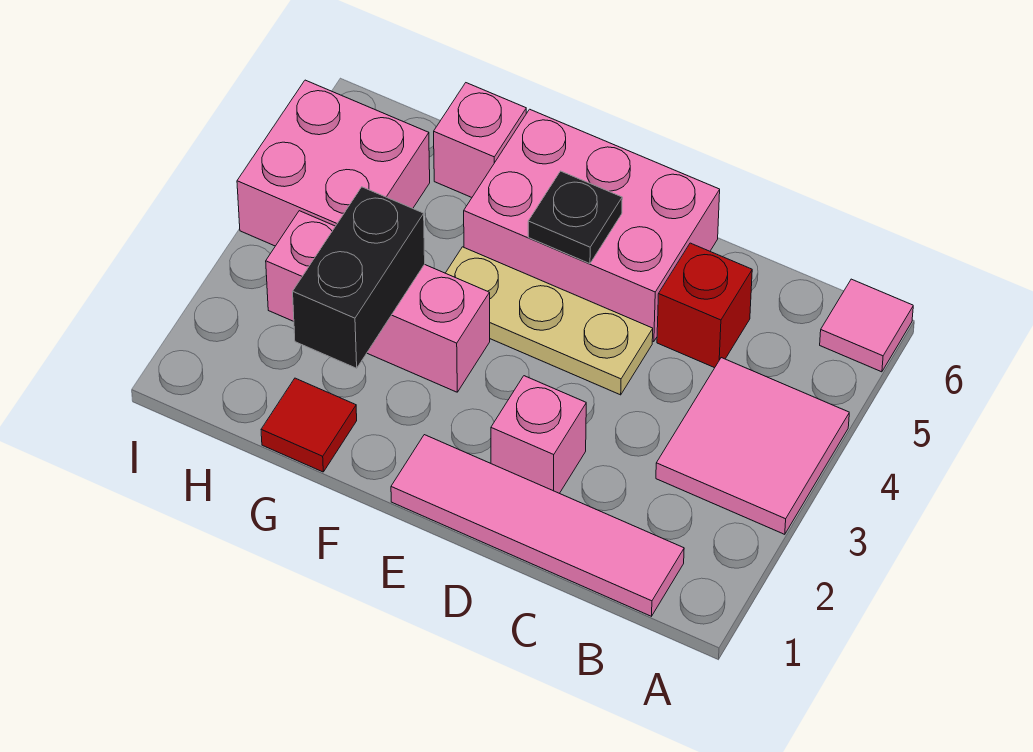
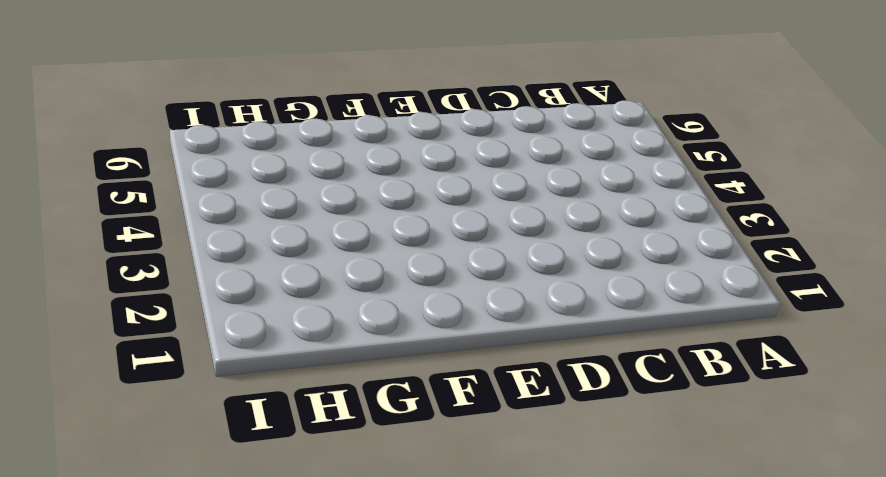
none -> pink 2x2 tile [656,358,849,534]
none -> pink 1x1 tile [820,279,913,372]
none -> pink 1x4 tile [391,435,684,616]

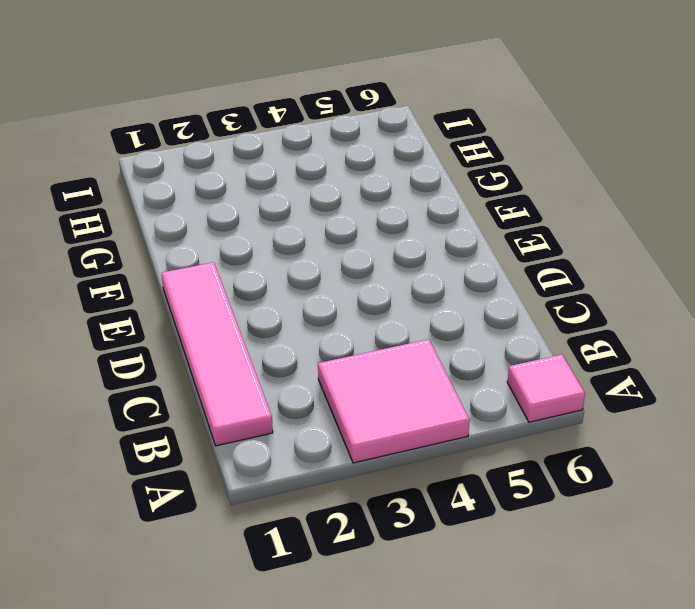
none -> red 1x1 brick [657,243,752,368]
none -> pink 1x1 brick [491,376,586,493]
none -> tan 1x3 plate [446,247,653,395]

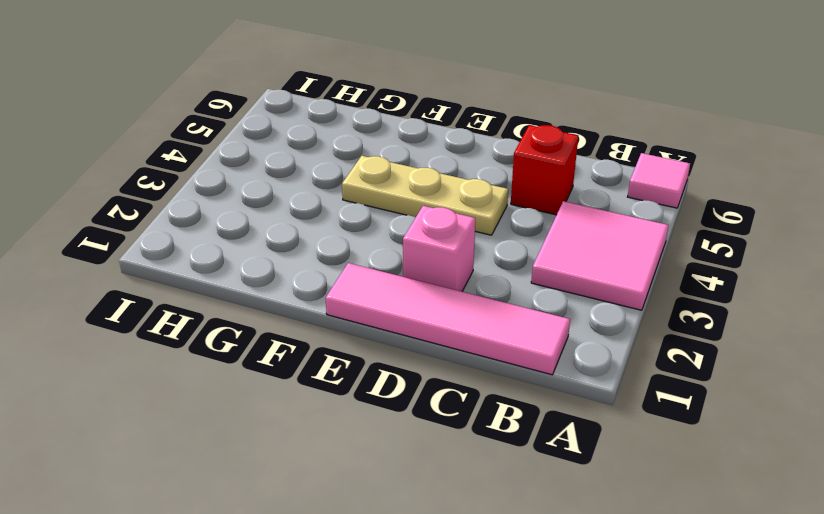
none -> pink 2x3 brick [464,109,720,342]
none -> pink 1x3 brick [266,211,490,392]
none -> red 1x1 tile [261,378,357,472]

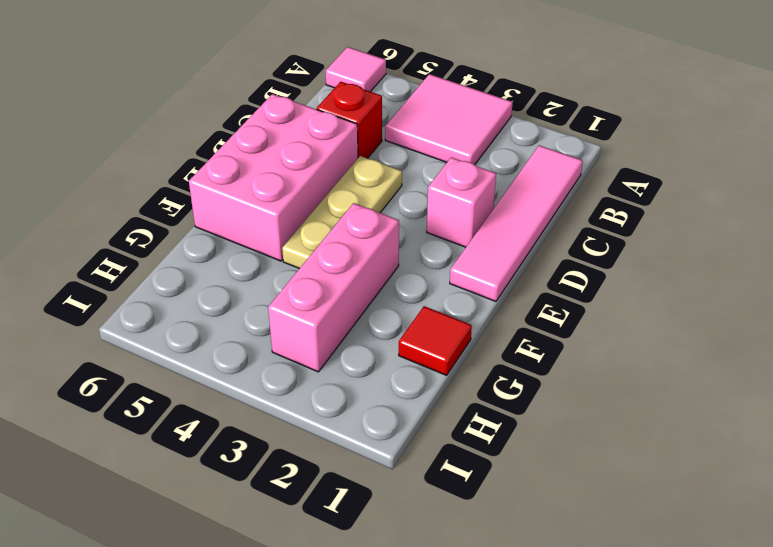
none -> pink 1x1 brick [434,83,526,197]
none -> pink 2x2 brick [237,80,430,246]
none -> black 1x1 plate [528,171,622,264]

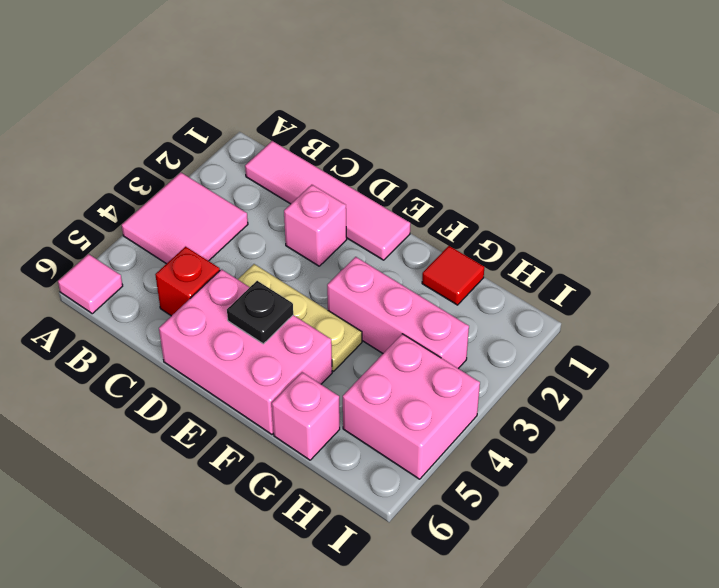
none -> black 1x2 brick [293,187,425,368]

